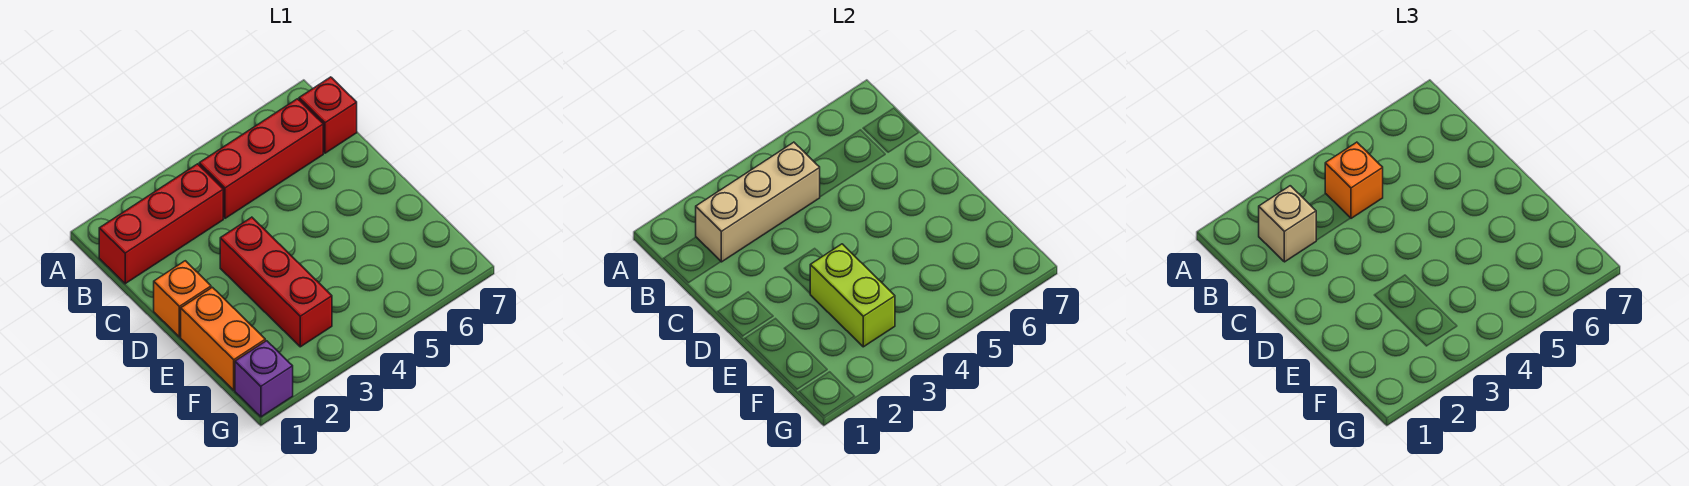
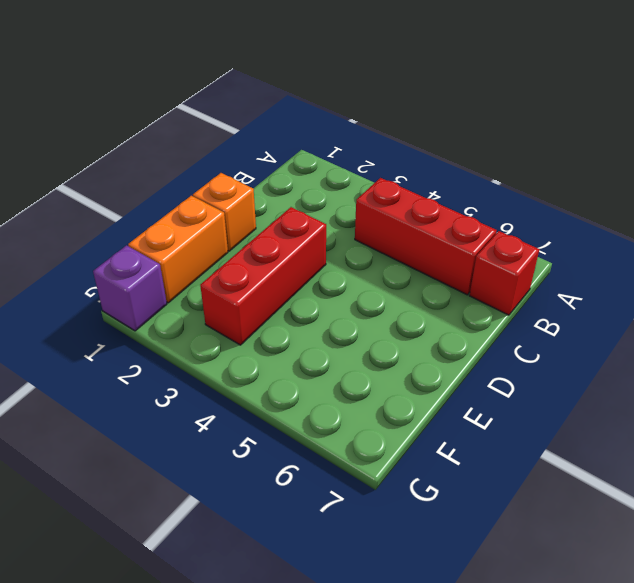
none -> red 1x3 brick [99,164,223,284]
none -> tan 1x3 brick [696,142,820,262]

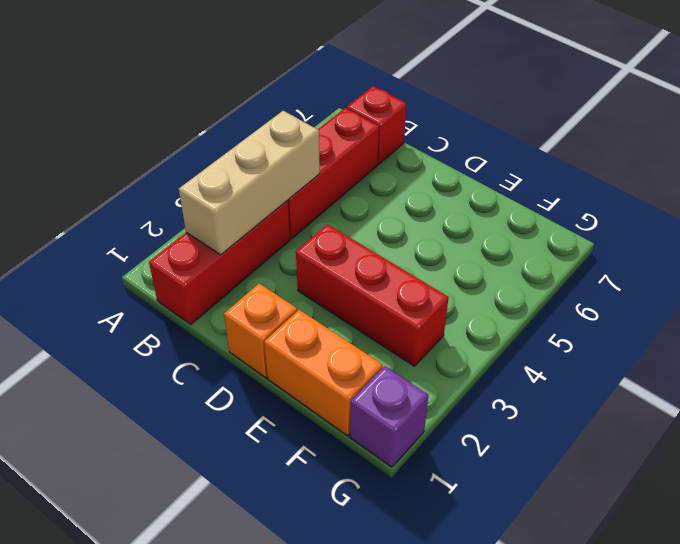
none -> lime 1x2 brick [810,244,895,347]
none -> tan 1x1 brick [1259,186,1316,262]

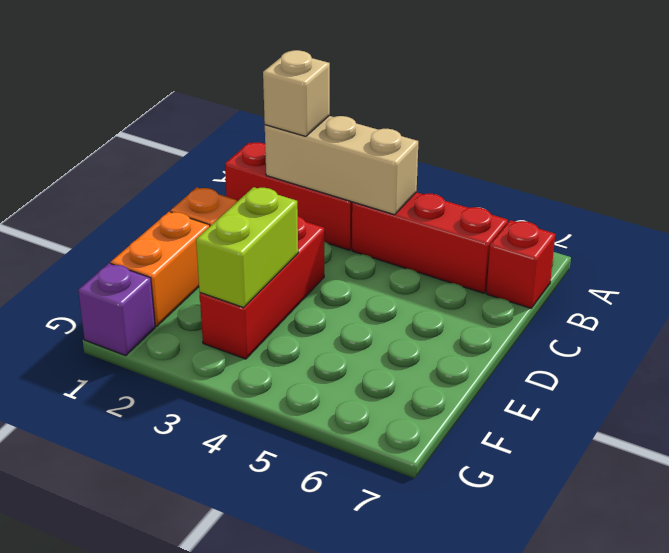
none -> orange 1x1 brick [1325,142,1383,218]

